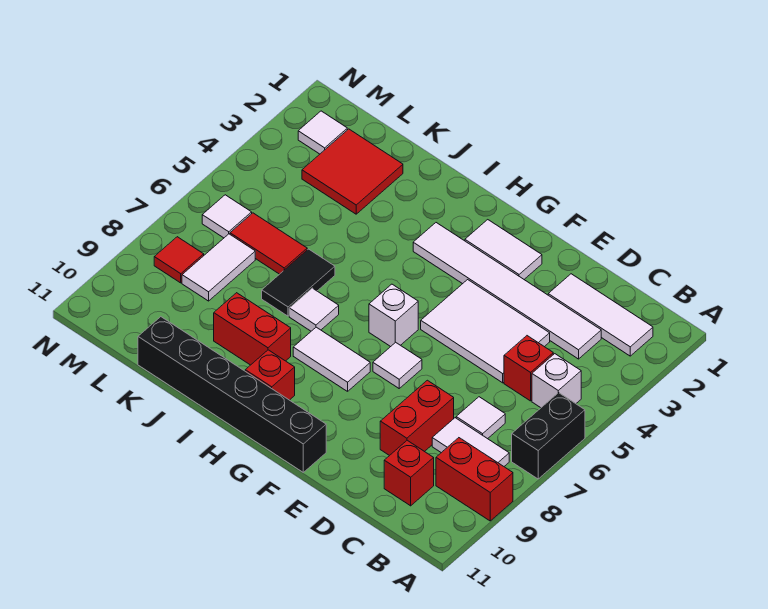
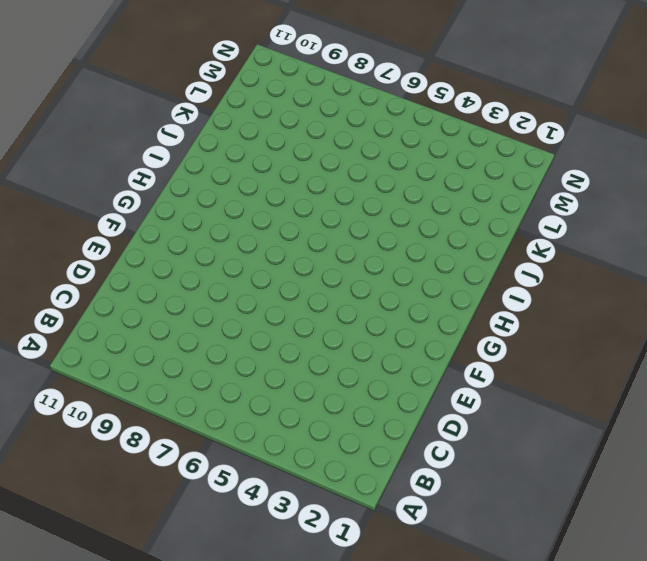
none -> black 1x2 brick [512,393,585,479]
none -> red 1x2 brick [436,438,513,521]
none -> white 1x3 tile [548,274,653,356]

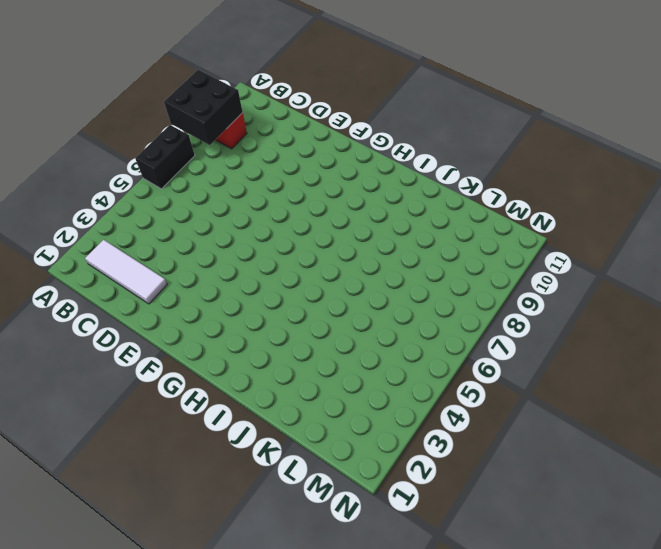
black 2x2 brick [164,70,243,145] -> none
none -> white 1x1 brick [532,354,581,408]
none -> white 1x2 tile [432,418,509,466]
none -> white 1x6 tile [413,223,601,359]

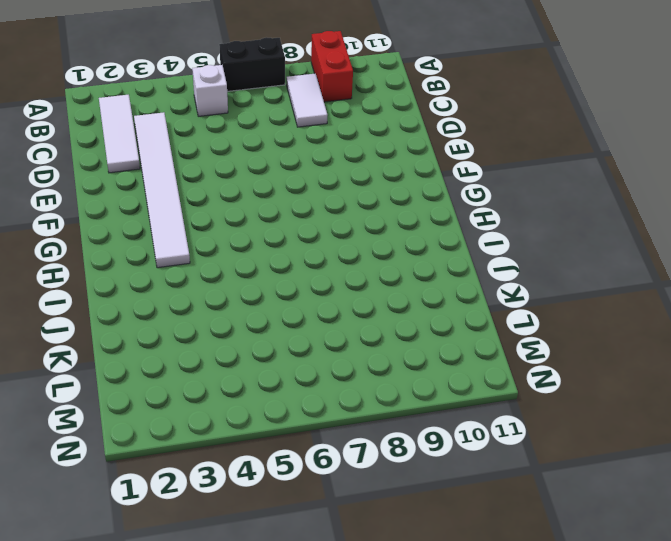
none -> red 1x1 brick [504,336,553,401]
none -> white 1x1 tile [456,397,505,439]
none -> red 1x1 brick [384,440,434,506]

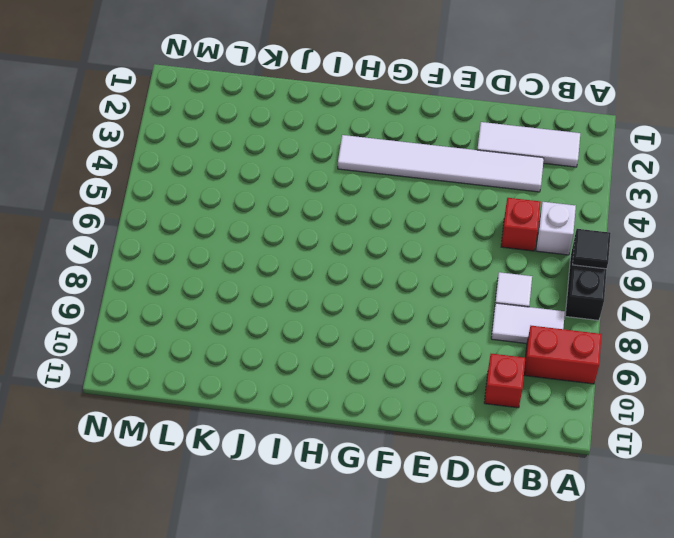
black 1x1 tile [573,229,611,269] -> none
none -> white 2x3 tile [421,280,550,383]
none -> red 1x2 brick [380,380,454,456]
none -> white 1x2 tile [465,220,542,279]

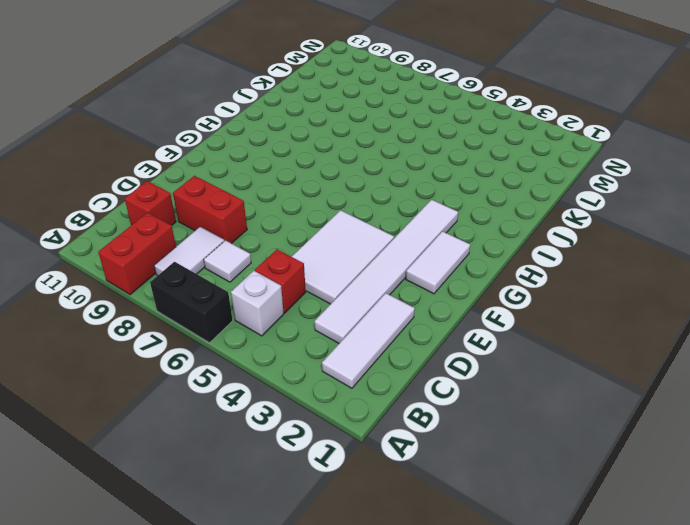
none -> white 1x1 tile [373,342,422,388]
none -> black 1x6 brick [138,317,326,472]
none -> white 1x1 brick [369,284,418,347]

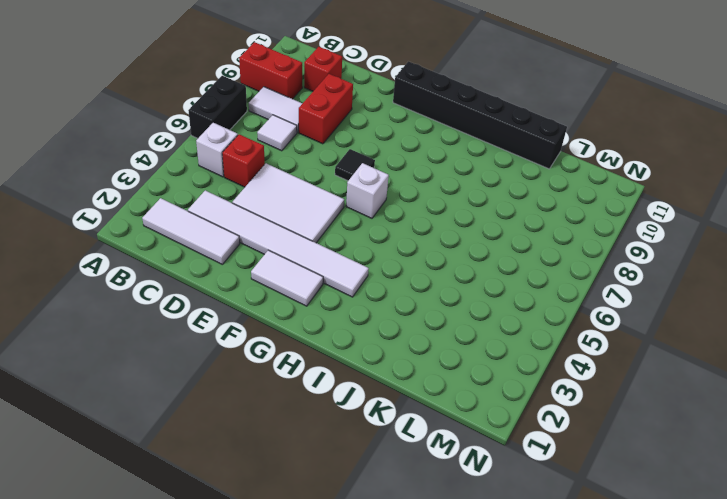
black 1x1 tile [335,149,375,181] -> white 1x1 tile [373,342,422,388]
none -> white 1x2 tile [293,327,370,391]
none -> red 1x1 brick [245,350,295,400]
none -> white 1x1 tile [289,288,339,331]

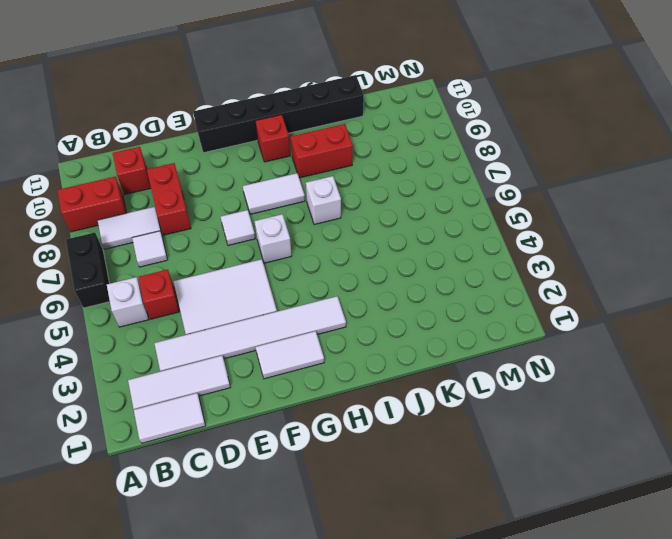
white 1x2 tile [134,393,205,443] -> white 1x2 tile turned to [182,234,255,301]
white 1x1 brick [306,176,341,225] -> white 1x1 tile [289,288,339,331]
none -> black 1x2 tile [262,249,335,316]
none -> red 2x2 tile [302,129,403,214]
none -> red 1x2 tile [230,213,307,274]

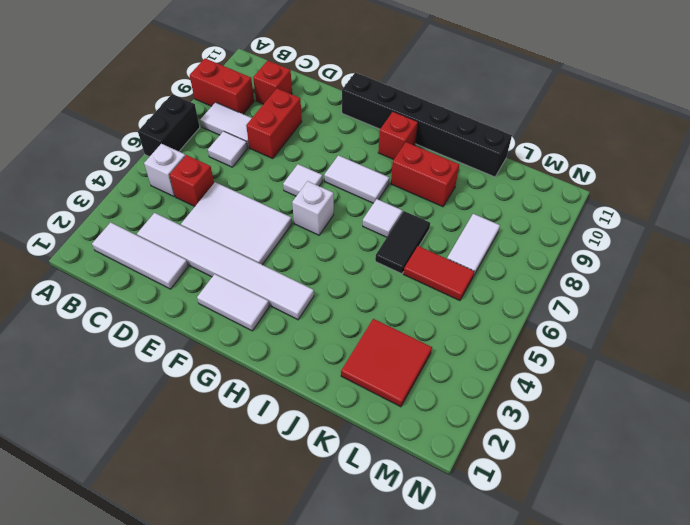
none -> white 1x1 tile [298,111,347,154]
none -> white 1x1 tile [202,195,252,238]
none -> red 1x1 tile [154,237,204,283]

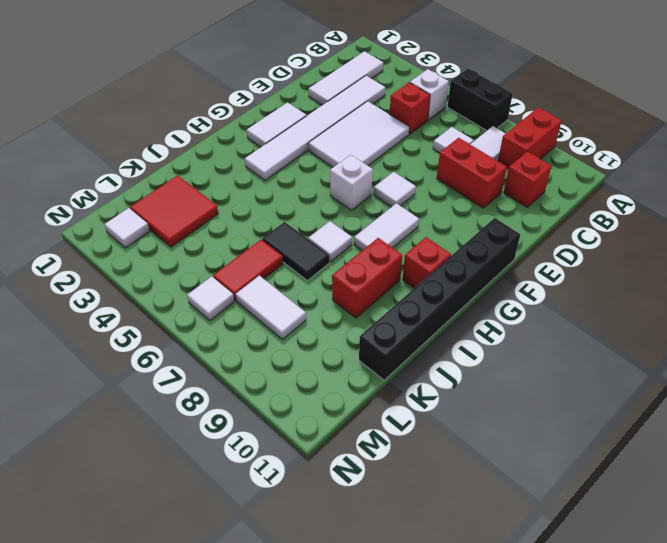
none -> red 1x1 tile [154,237,204,283]

